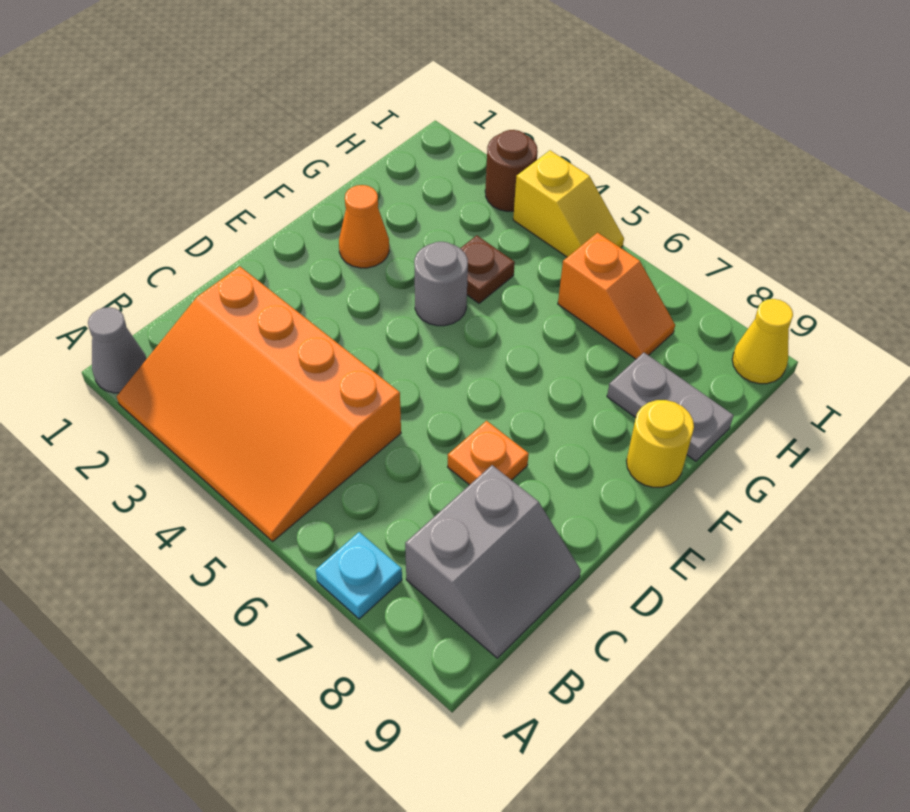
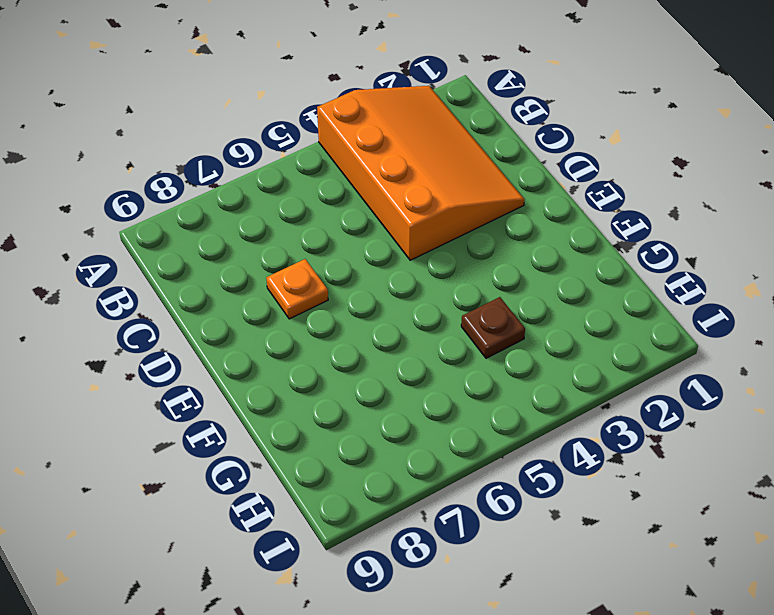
orange 3x4 slope [317,86,524,260] -> orange 3x4 slope turned to [117,266,401,541]
none -> grey 1x1 cone [88,307,146,393]
none -> cyan 1x1 plate [316,532,402,619]
none -> grey 2x2 slope [405,465,581,658]

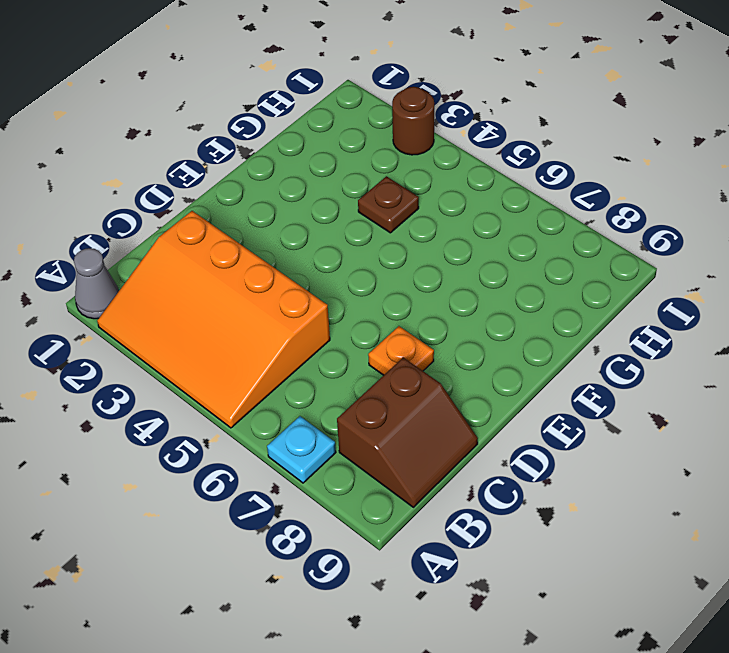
brown 2x2 slope [337,358,478,507] -> grey 2x2 slope [405,465,581,658]
none -> orange 1x1 cone [339,185,389,268]
none -> grey 1x1 round brick [414,242,468,326]
none -> yellow 1x1 round brick [626,400,694,487]

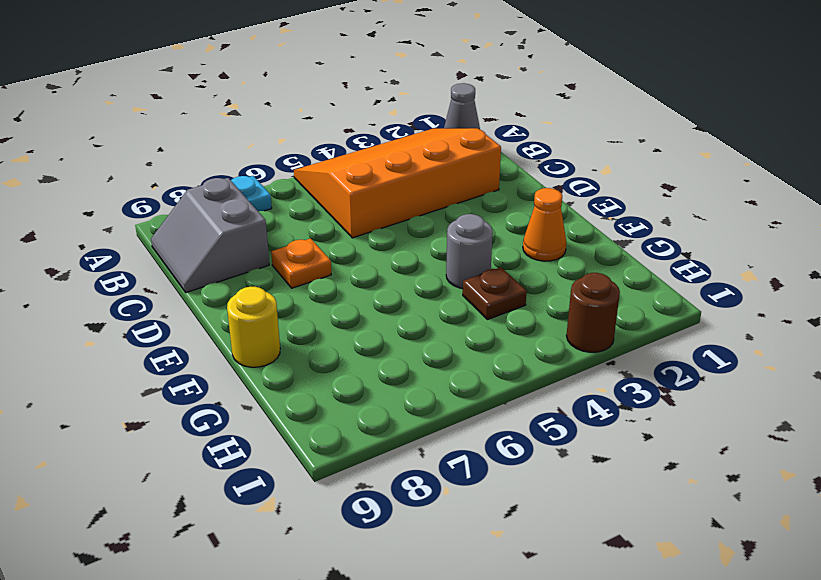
none -> grey 1x2 plate [607,353,733,461]
none -> orange 1x2 slope [558,233,675,359]
none -> yellow 1x2 slope [513,150,624,257]

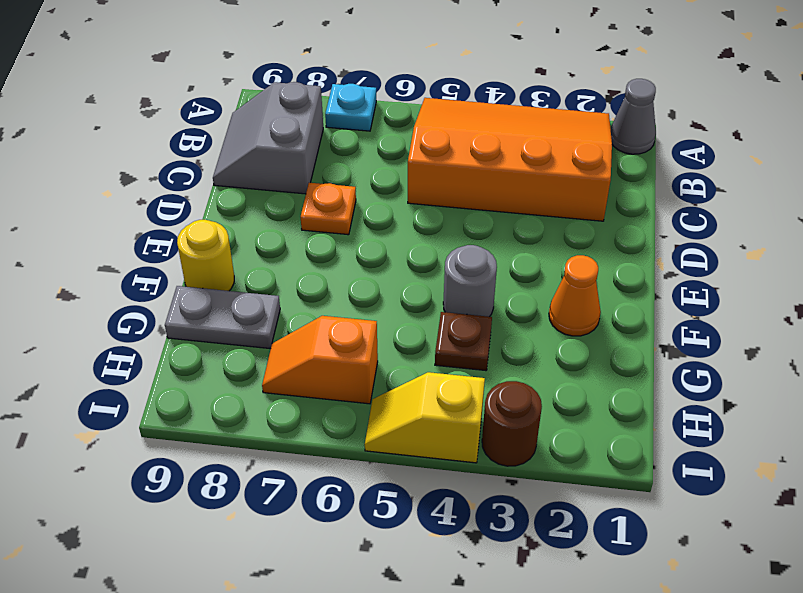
none -> yellow 1x1 cone [732,299,793,384]

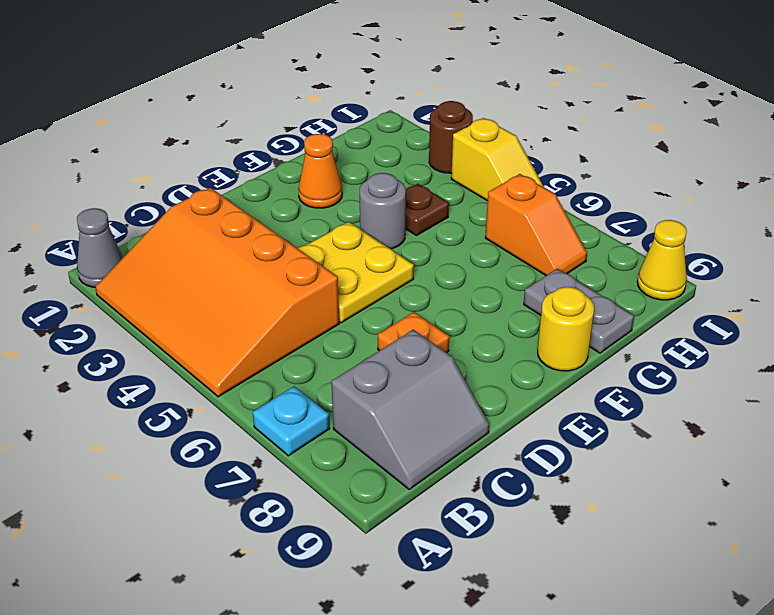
yellow 2x2 plate [298,222,414,323] -> none

